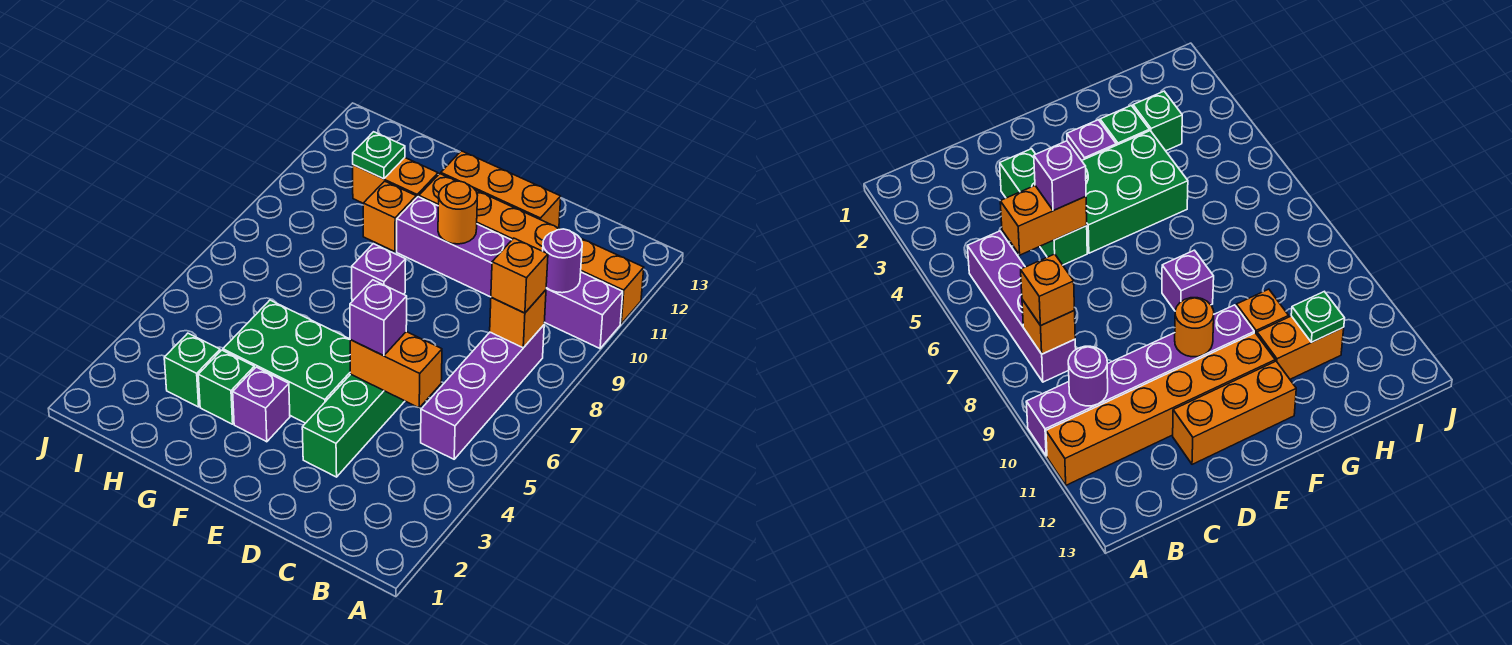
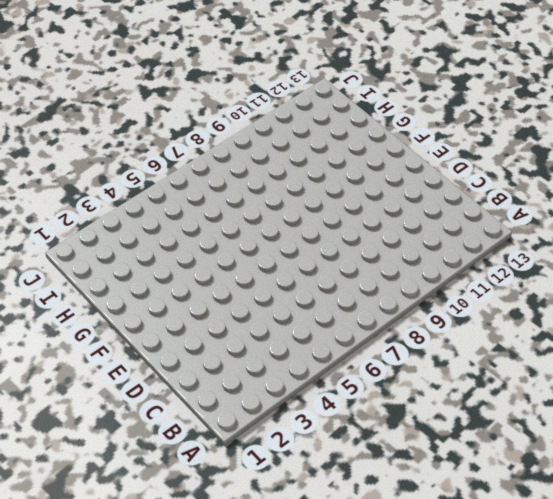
none -> purple 1x6 brick [397,197,623,348]
none -> orange 1x6 brick [419,174,644,324]
none -> purple 1x4 brick [421,325,544,459]

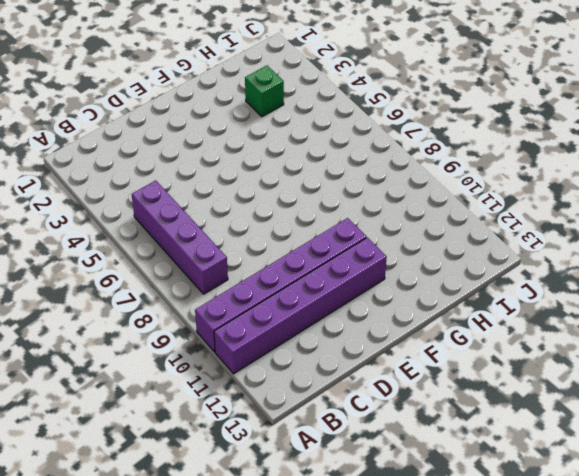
purple 1x6 brick [214,238,387,374] -> orange 1x6 brick [419,174,644,324]
none -> green 1x3 brick [302,374,405,477]
none -> orange 1x3 brick [441,151,561,228]
none -> green 2x3 brick [223,300,350,423]

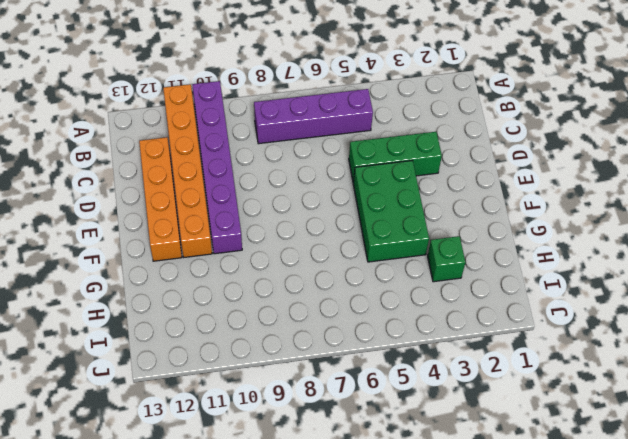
orange 1x4 brick [139,137,182,261] -> orange 1x3 brick [441,151,561,228]
none -> purple 1x1 brick [233,367,290,442]
none -> purple 1x1 brick [352,244,406,301]
none -> green 1x1 brick [198,350,254,424]

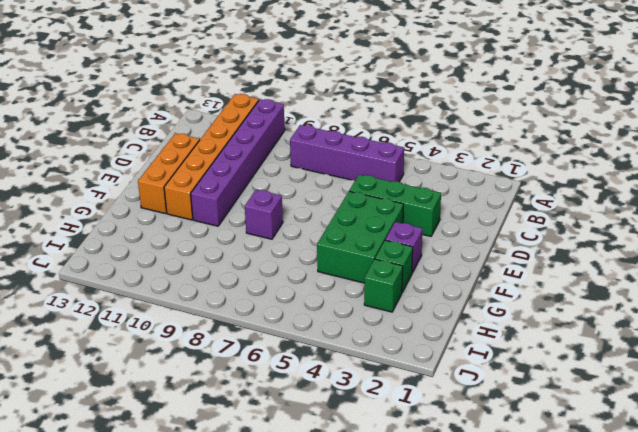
none -> orange 1x1 brick [363,181,416,252]
none -> orange 1x2 brick [353,158,438,203]
none -> orange 1x1 brick [490,290,546,348]

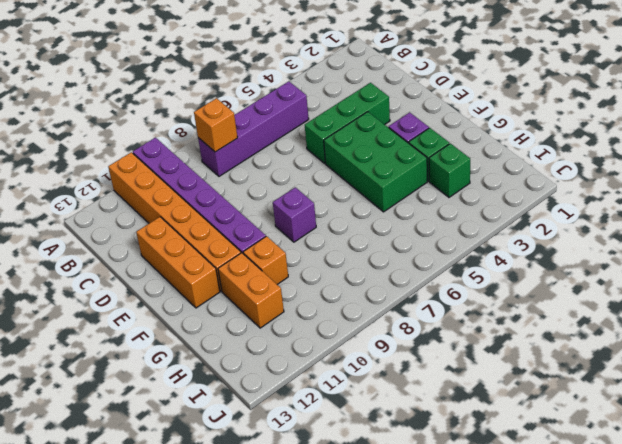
none -> purple 1x1 round brick [543,229,582,293]
none -> orange 1x2 brick [350,332,442,408]
none -> orange 1x1 round brick [438,181,477,244]

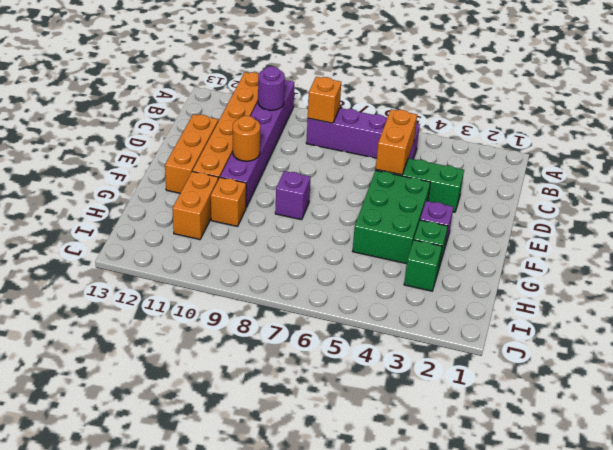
none -> green 1x1 plate [353,132,405,179]
none -> orange 1x1 brick [491,238,548,313]
none -> purple 1x1 brick [350,280,407,356]

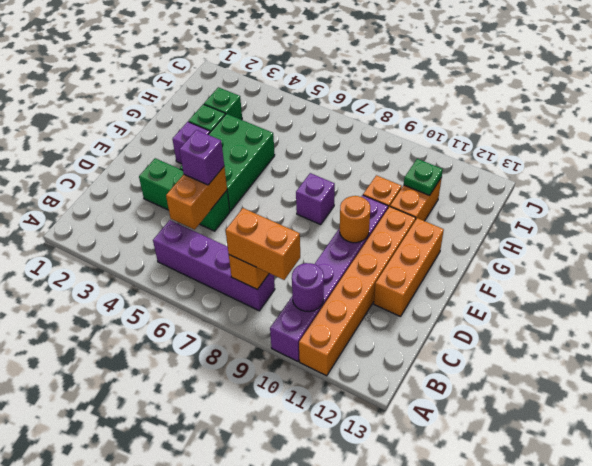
orange 1x2 brick [226,208,300,280] -> orange 1x1 brick [491,238,548,313]

